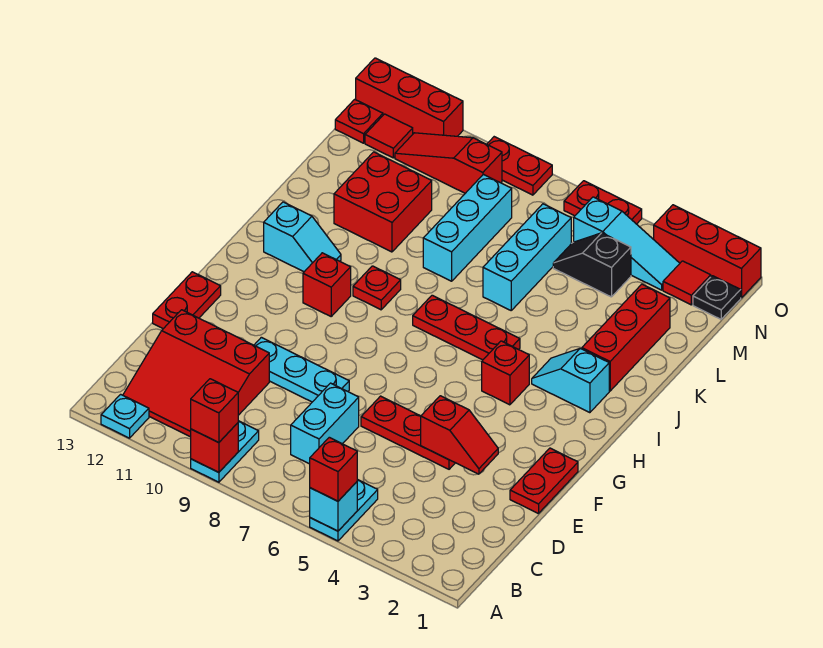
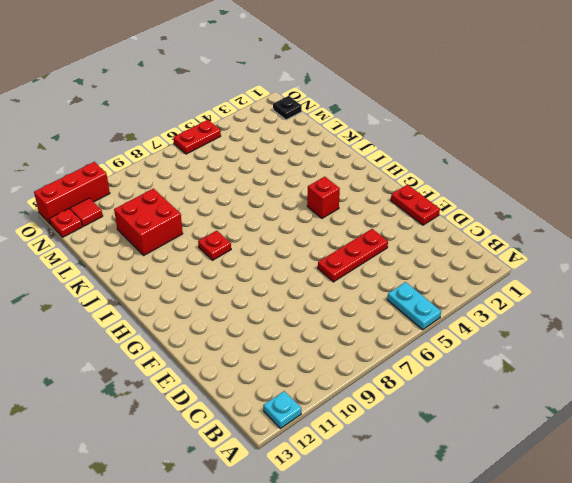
none -> cyan 1x2 plate [191,421,259,482]
none -> red 3x3 slope [123,310,269,437]
none -> cyan 1x2 brick [291,383,359,464]
none -> cyan 1x3 plate [254,337,349,402]

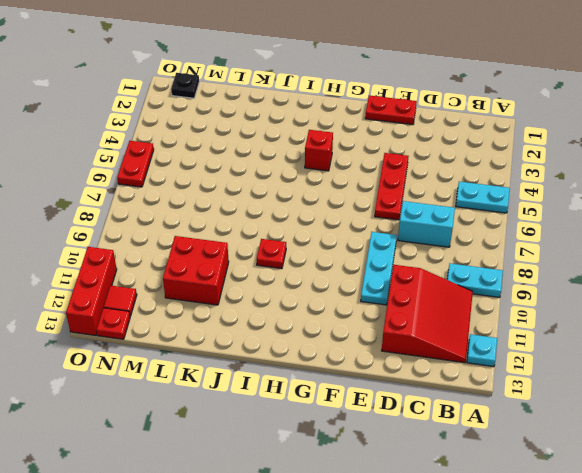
none -> red 1x2 plate [153,272,221,329]
none -> red 1x1 brick [303,253,351,316]
none -> cyan 1x2 slope [532,349,609,413]
none -> red 1x3 plate [413,295,520,360]

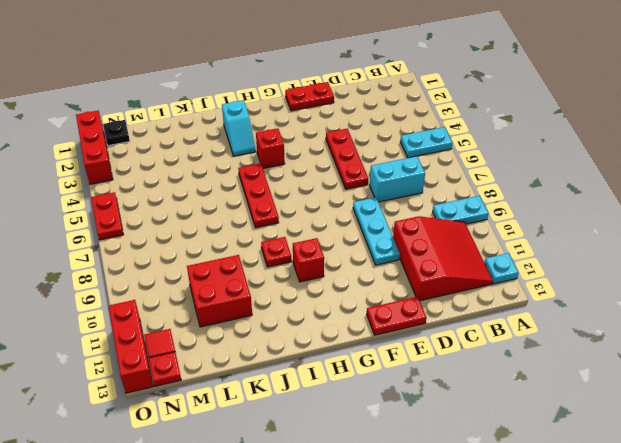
none -> cyan 1x2 slope [264,202,341,272]
none -> red 1x3 brick [582,284,670,391]
none -> cyan 1x3 brick [483,204,571,310]
none -> cyan 1x3 brick [423,174,512,281]

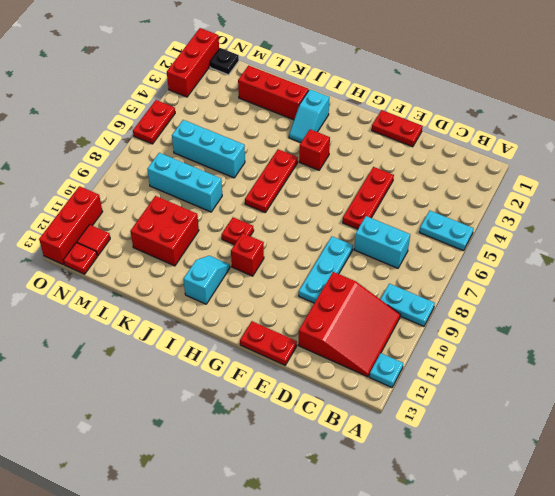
none -> black 1x2 slope [553,233,631,297]
none -> red 1x1 tile [663,261,711,305]
none -> cyan 1x3 slope [574,197,680,290]
none -> red 1x3 slope [395,133,502,193]

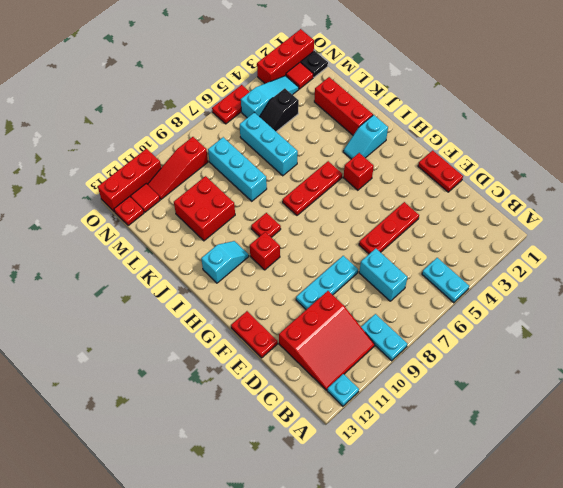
none -> red 1x2 plate [487,137,552,195]
none -> cyan 1x1 brick [310,482,357,531]
none -> red 1x1 brick [191,423,238,472]
none -> red 1x2 slope [421,396,498,474]

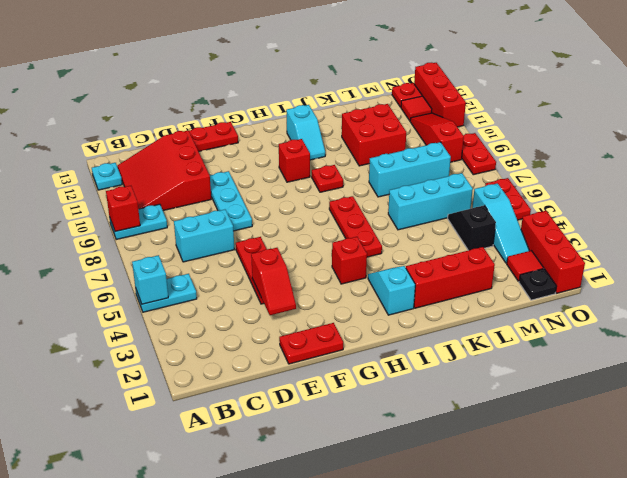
none -> red 1x1 brick [310,437,357,501]
none -> red 1x1 brick [191,379,238,443]

